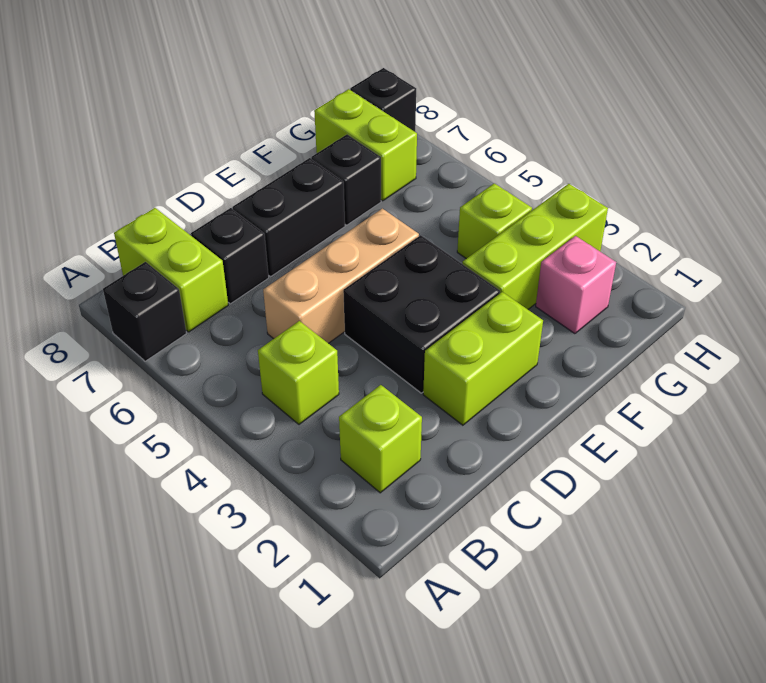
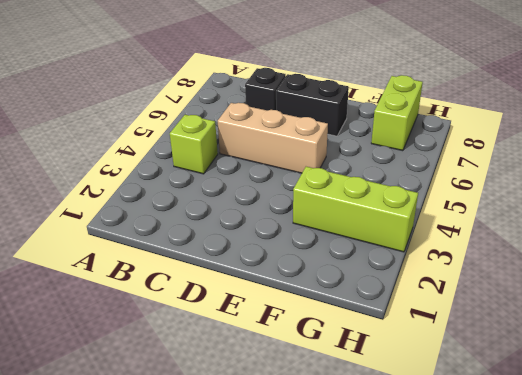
none -> black 1x1 brick [103,262,186,361]
none -> lime 1x1 brick [339,385,422,493]
none -> lime 1x2 brick [114,208,228,332]

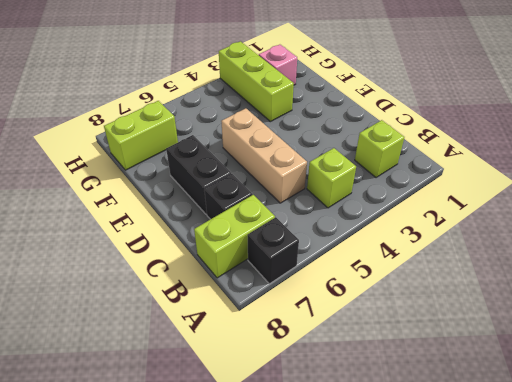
none -> lime 1x2 brick [423,292,543,425]
none -> black 2x2 brick [343,235,500,393]
none -> black 1x1 brick [312,134,381,225]

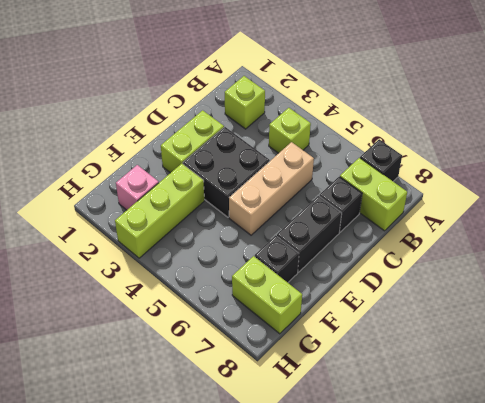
none -> lime 1x1 brick [457,183,532,259]
none -> black 1x1 brick [350,68,416,132]

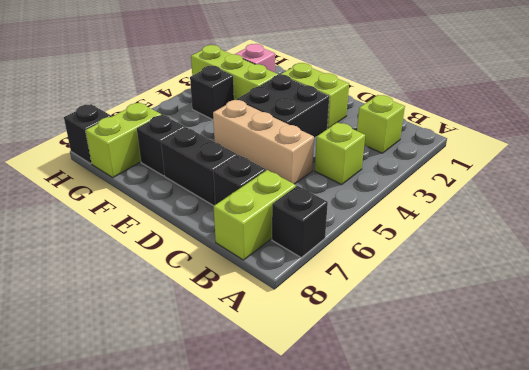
black 1x1 brick [190,66,234,120] -> lime 1x1 brick [457,183,532,259]

